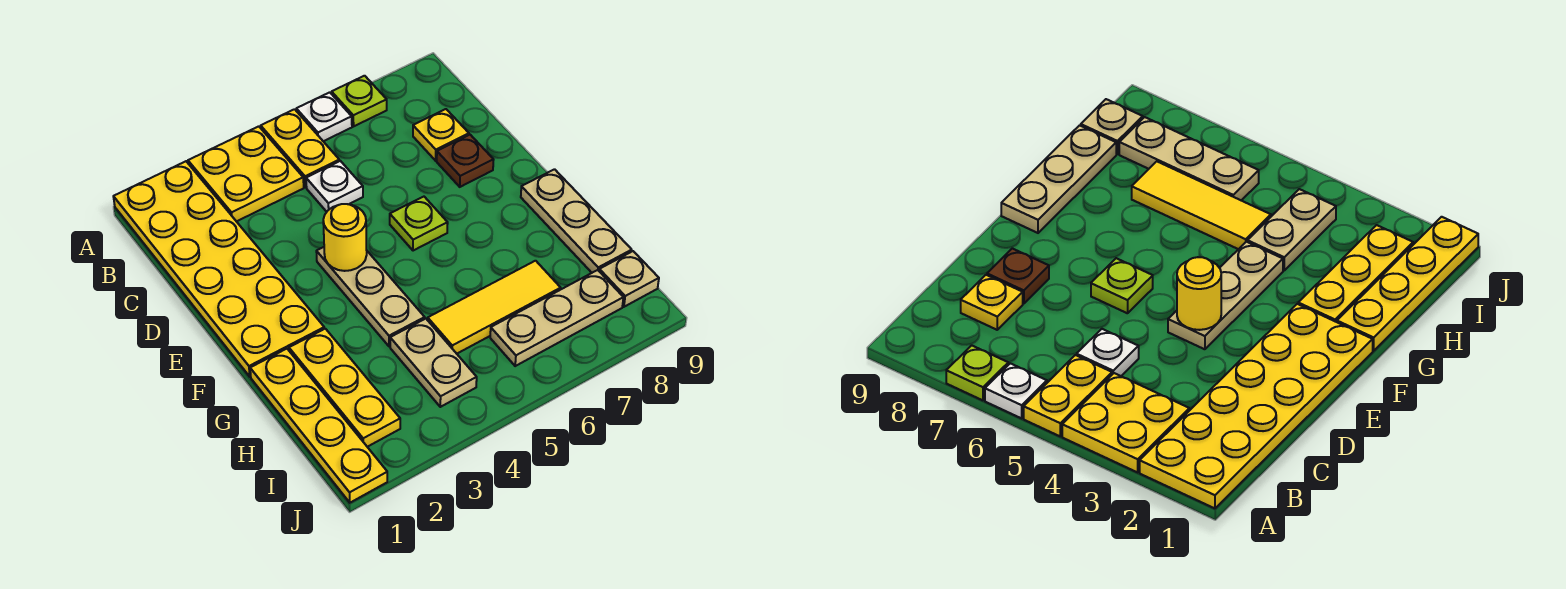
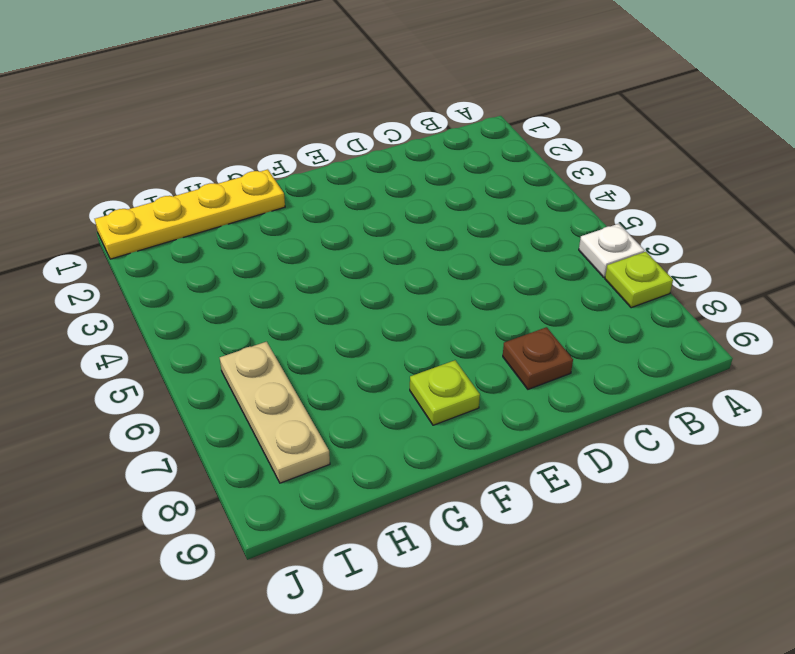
lime 1x1 plate [410,360,480,425] -> lime 1x1 plate moved to [390,197,448,251]
none -> yellow 2x6 plate [113,161,324,377]
none -> yellow 2x2 plate [188,126,304,222]
none -> yellow 1x2 plate [261,109,339,187]

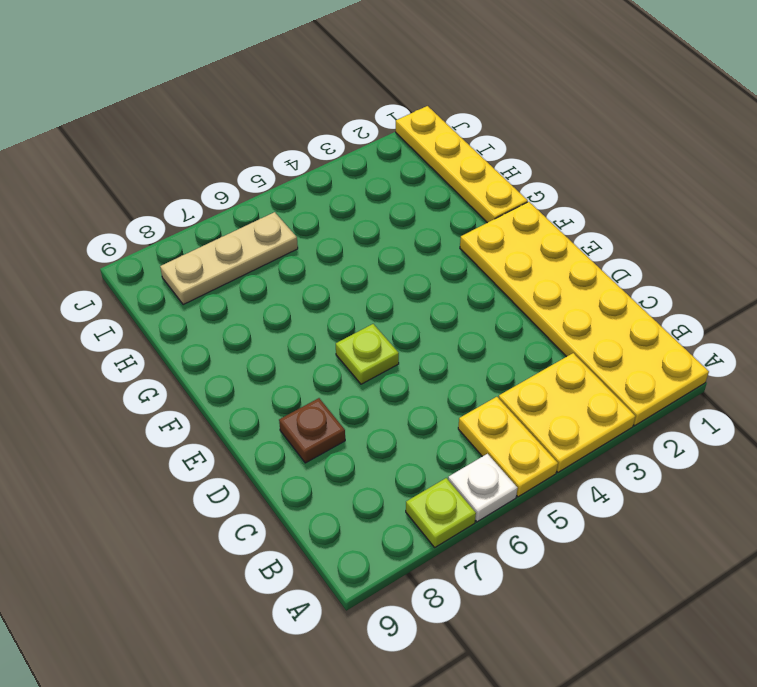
none -> white 1x1 plate [306,161,363,212]
none -> yellow 1x1 plate [413,109,469,161]
none -> tan 1x3 plate [316,247,425,346]

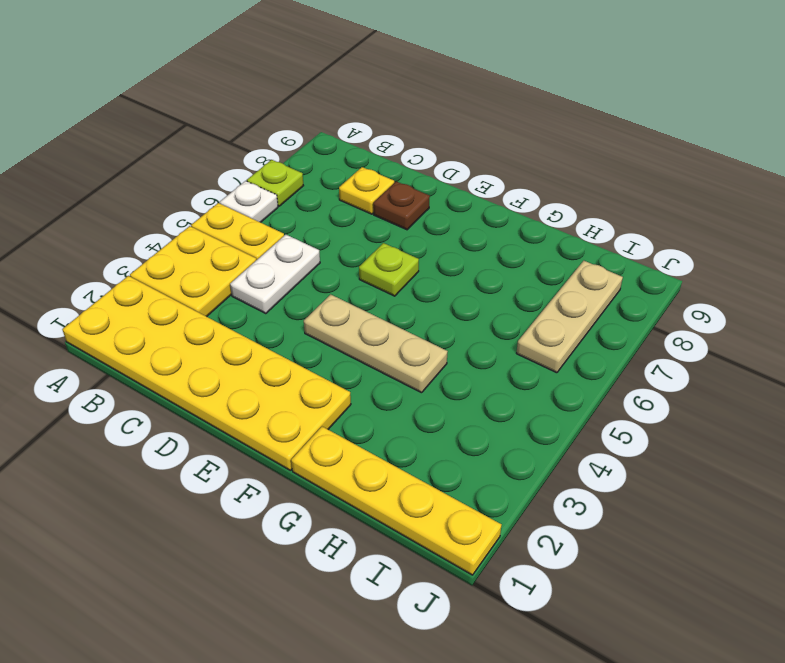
white 1x2 plate [230,235,320,314] -> white 1x1 plate [306,161,363,212]
none -> tan 1x3 plate [521,169,632,273]
none -> yellow 1x3 plate [289,329,400,447]
none -> tan 1x2 plate [390,319,477,407]

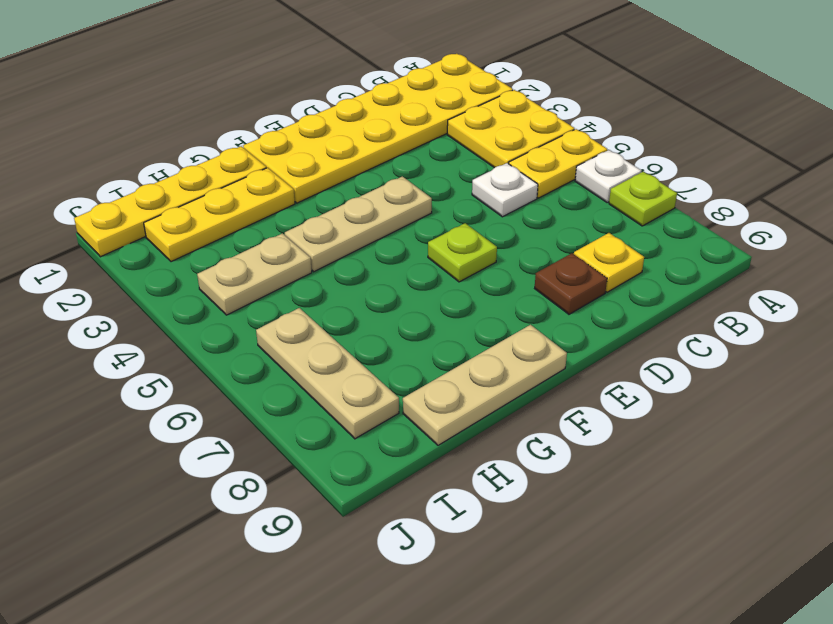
none -> yellow 1x3 tile [428,261,561,354]
none -> tan 1x1 plate [599,251,659,307]
none -> yellow 1x1 round brick [323,204,367,271]

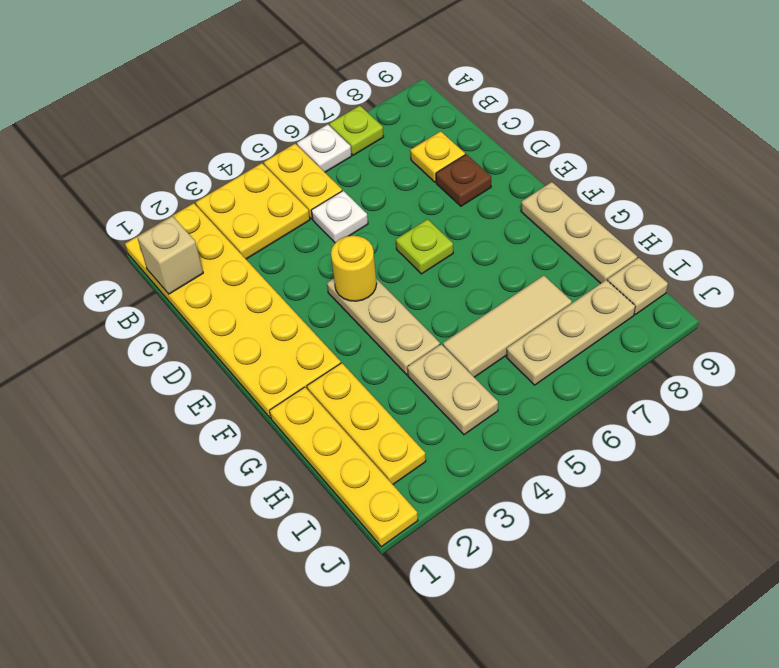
tan 1x1 brick [137,216,203,294] -> none
tan 1x3 tile [443,275,572,377] -> yellow 1x3 tile [428,261,561,354]

